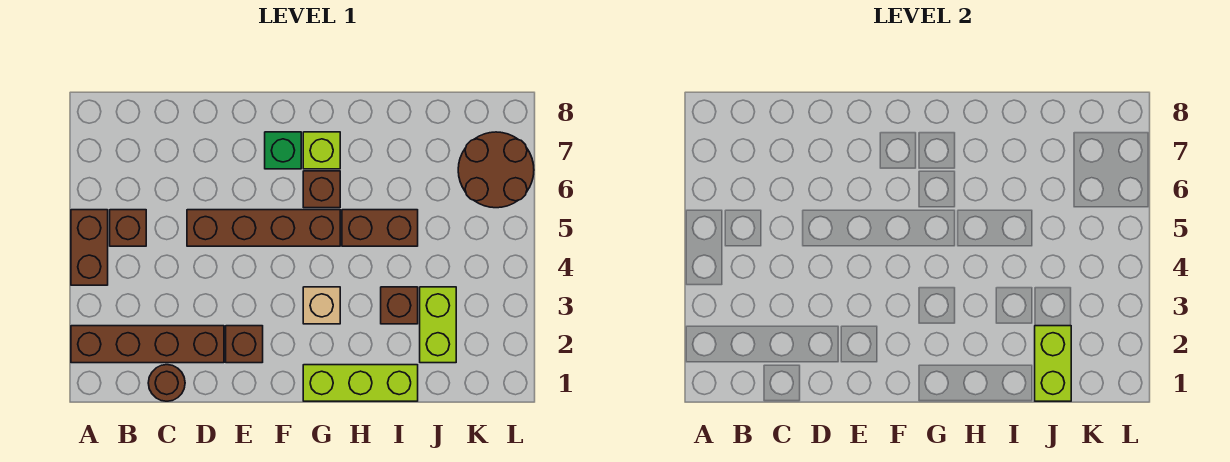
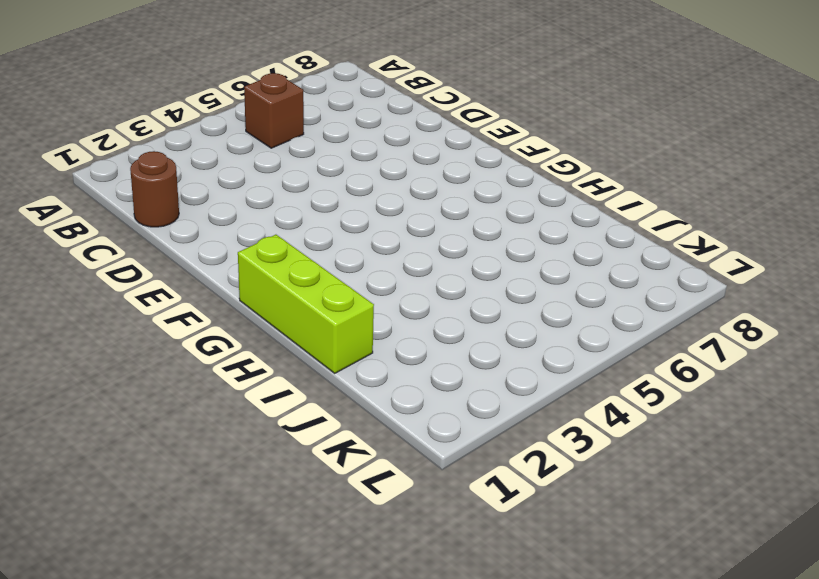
none -> brown 1x4 brick [71,326,224,363]
none -> brown 1x2 brick [71,210,108,285]
none -> brown 1x4 brick [187,210,340,246]

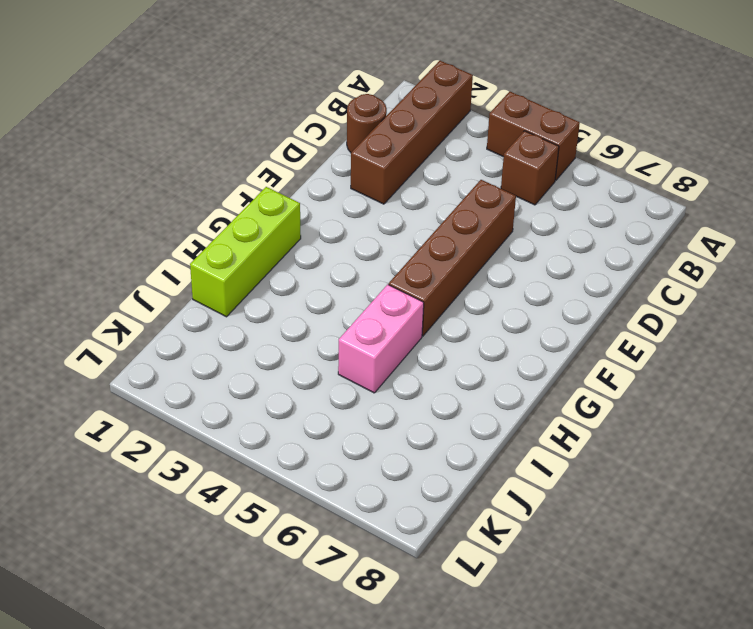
pink 1x2 brick [338,284,424,393] -> brown 1x2 brick [342,210,418,246]
none -> brown 1x1 brick [226,326,263,363]
none -> green 1x1 brick [265,132,301,169]
none -> tan 1x1 brick [303,287,340,324]

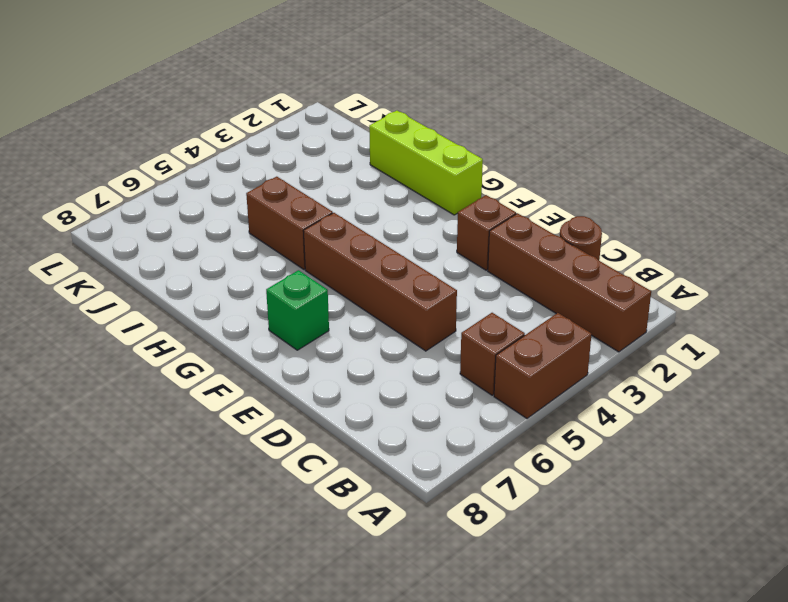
none -> tan 1x1 brick [303,287,340,324]
none -> brown 1x1 brick [303,171,340,208]
none -> lime 1x1 brick [303,132,340,169]

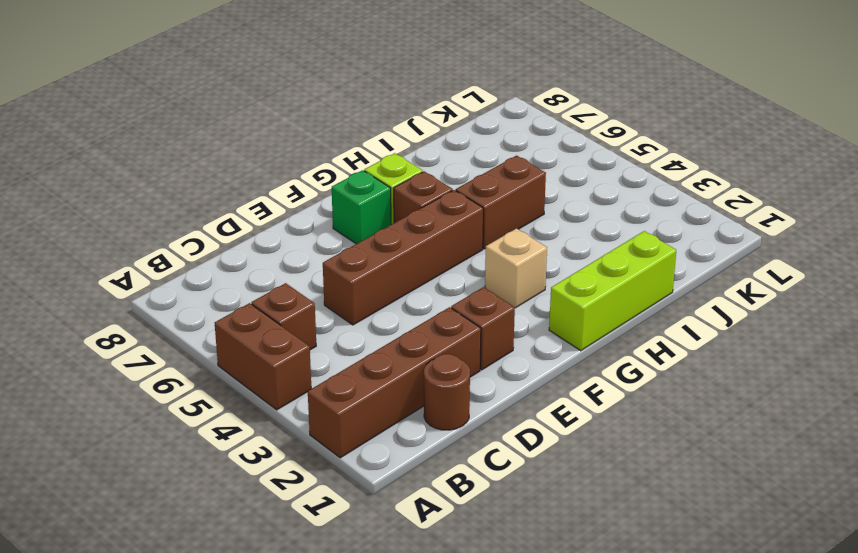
none -> brown 1x1 brick [381,287,418,324]
none -> lime 1x2 brick [420,287,456,363]
none -> brown 2x2 round brick [458,132,534,208]

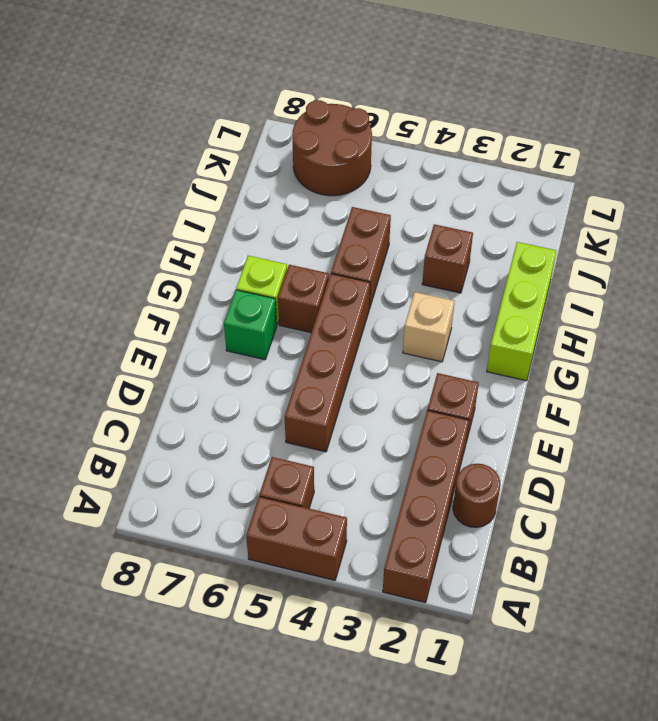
none -> lime 1x2 brick [420,287,456,363]
none -> lime 1x2 brick [1035,326,1071,401]

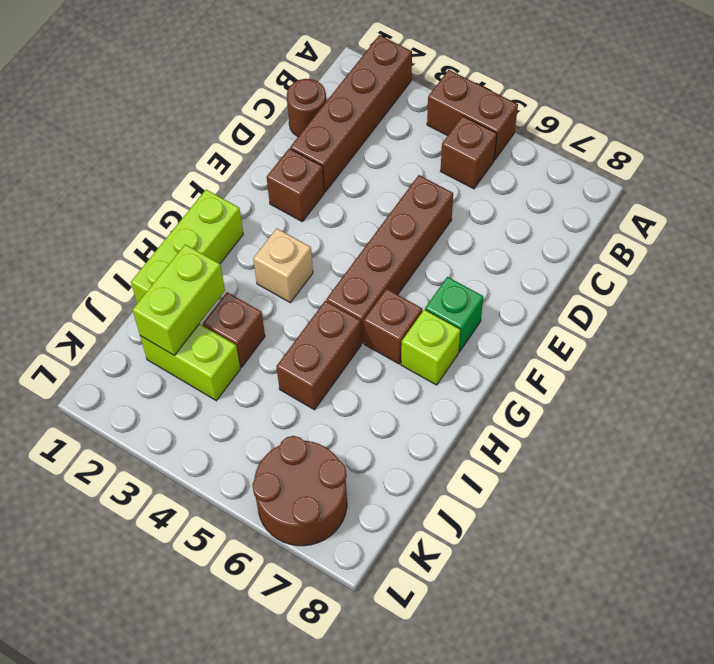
lime 1x2 brick [132,244,225,355] -> lime 1x2 brick turned to [1035,326,1071,401]

